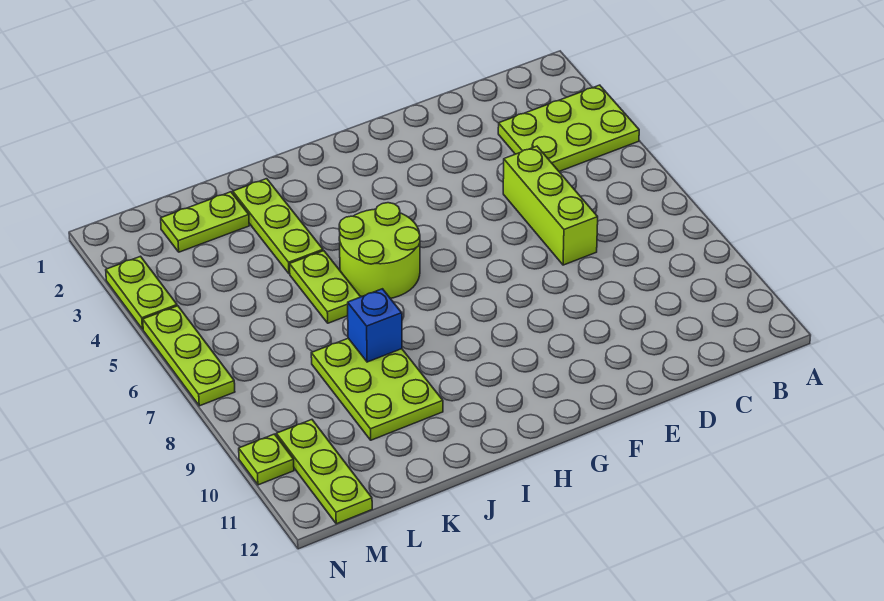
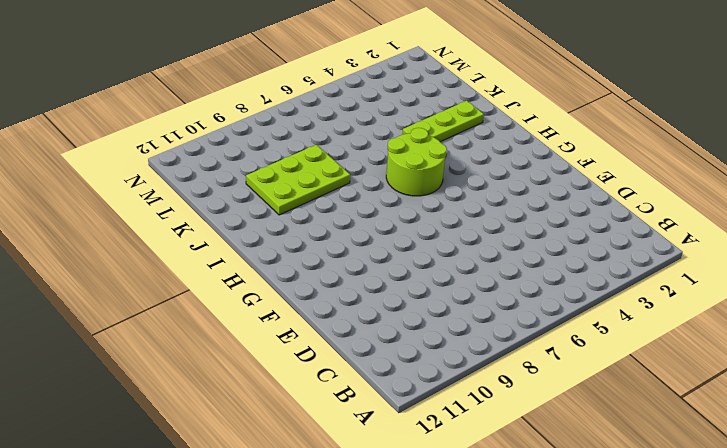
none -> lime 2x3 plate [498,85,639,171]
none -> lime 1x3 brick [503,146,598,265]
none -> lime 1x2 plate [290,251,360,323]

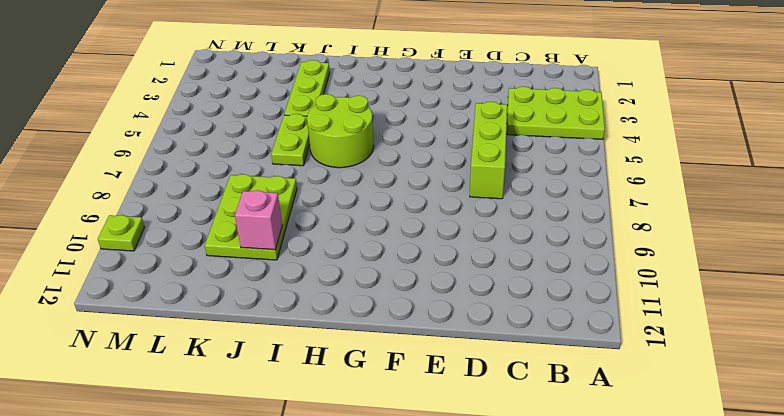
pink 1x1 brick [235,190,282,250] -> none
none -> lime 1x2 plate [161,192,249,252]
none -> lime 1x3 plate [276,420,372,524]
none -> lime 1x2 plate [106,256,177,329]

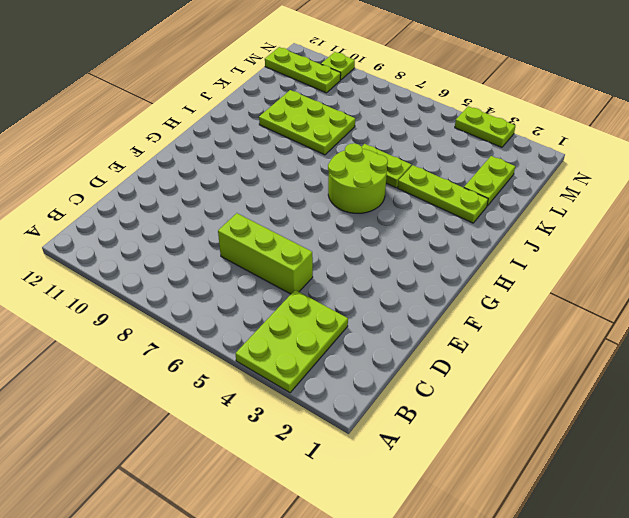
none -> lime 1x3 plate [143,306,235,406]
none -> blue 1x1 brick [348,289,402,362]

